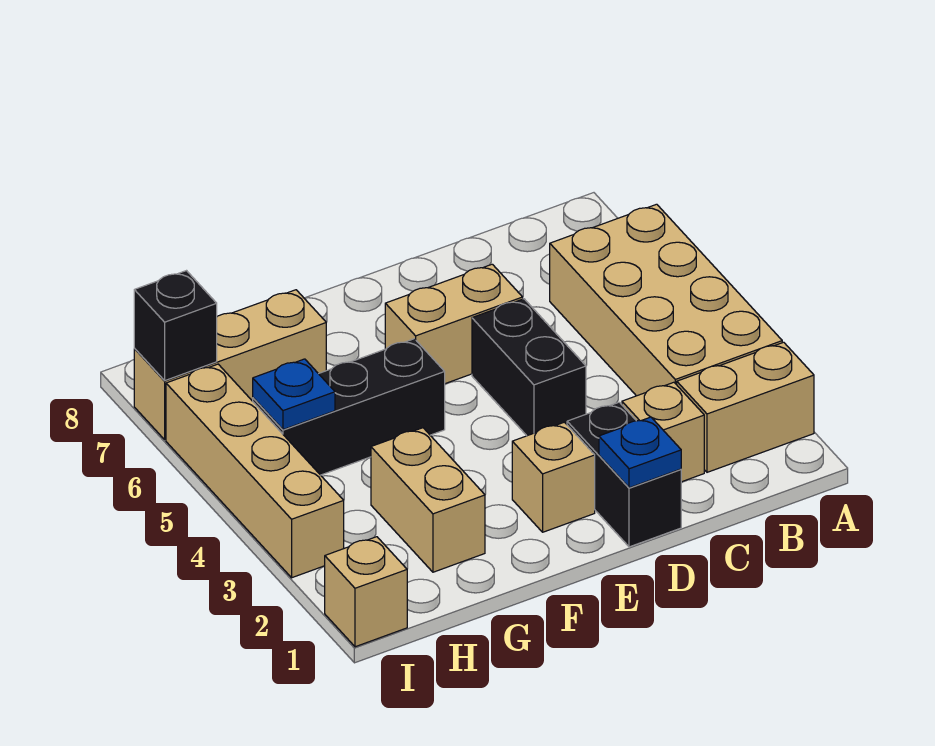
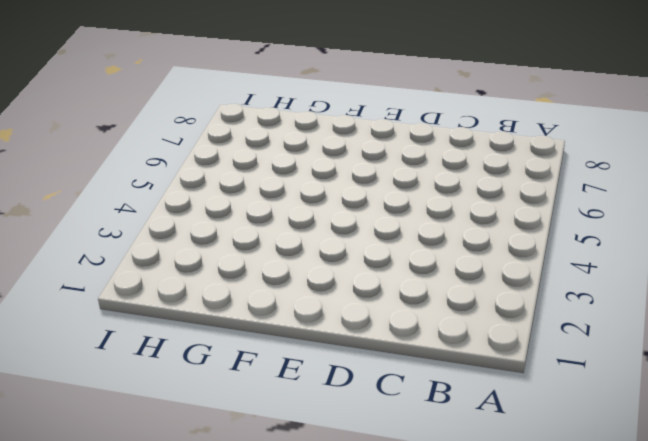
none -> tan 1x2 brick [677,342,814,472]
none -> tan 2x4 brick [550,204,782,396]
none -> tan 1x1 brick [622,382,704,482]

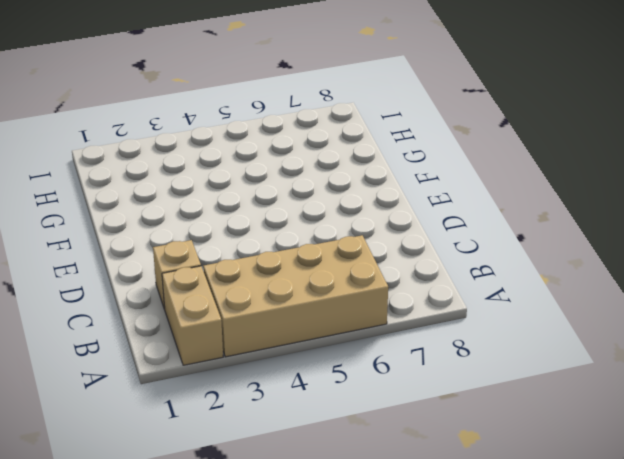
none -> black 1x2 brick [567,402,681,547]
none -> black 1x2 brick [472,299,586,436]
none -> tan 1x2 brick [385,264,523,384]

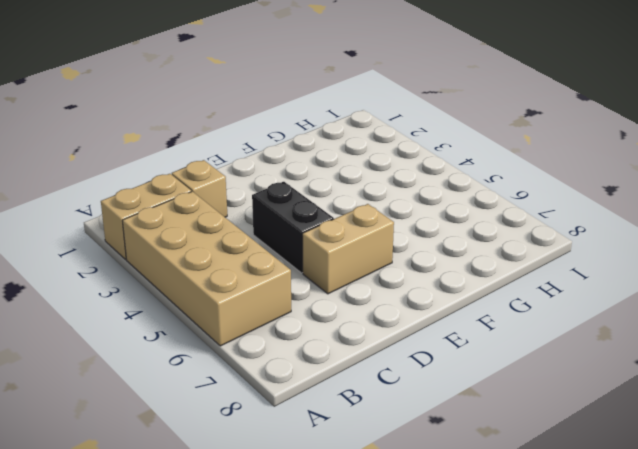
none -> black 1x2 brick [567,402,681,547]
none -> tan 1x1 brick [512,422,595,532]
none -> black 1x3 brick [253,339,445,475]

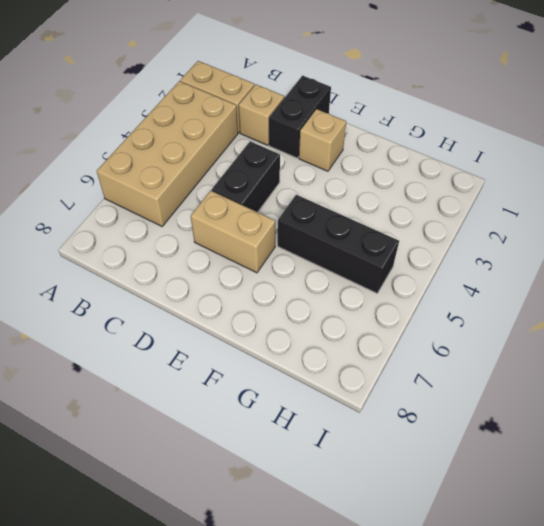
none -> tan 1x2 brick [371,428,485,572]
none -> tan 1x3 brick [134,290,326,440]
none -> tan 1x1 brick [325,537,407,647]

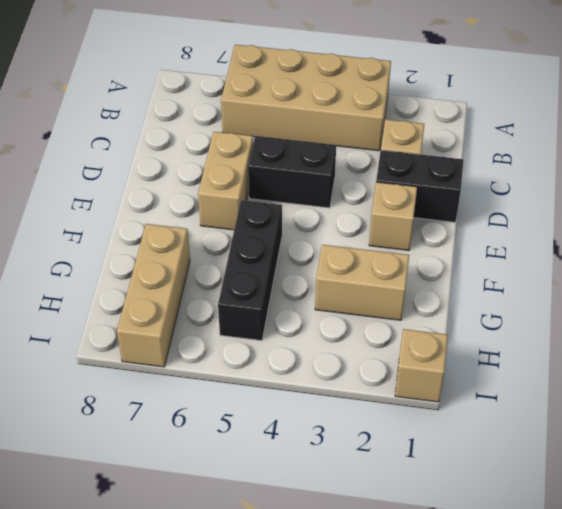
none -> tan 1x2 brick [677,342,814,472]
none -> tan 1x4 brick [166,364,344,578]
none -> blue 1x1 plate [599,417,681,488]

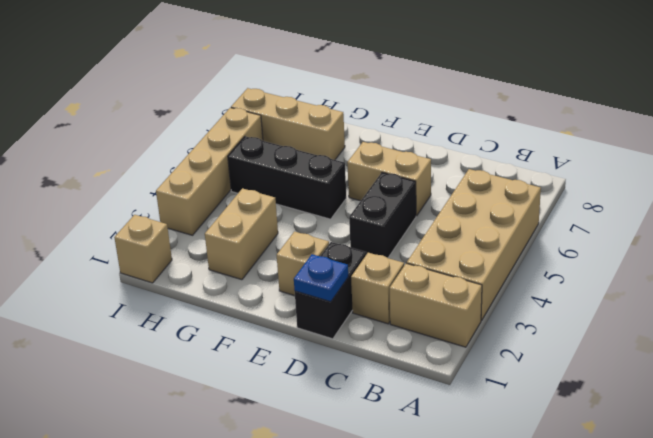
none -> blue 1x1 plate [253,359,335,430]
none -> black 1x1 brick [134,271,217,380]

